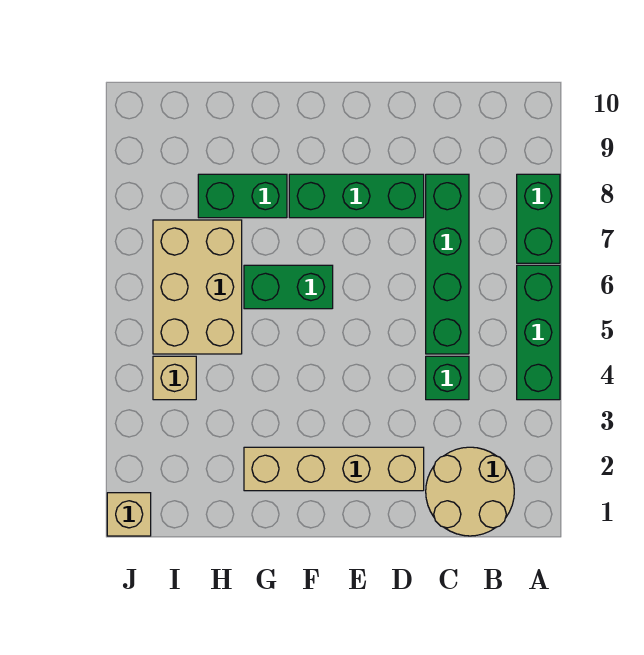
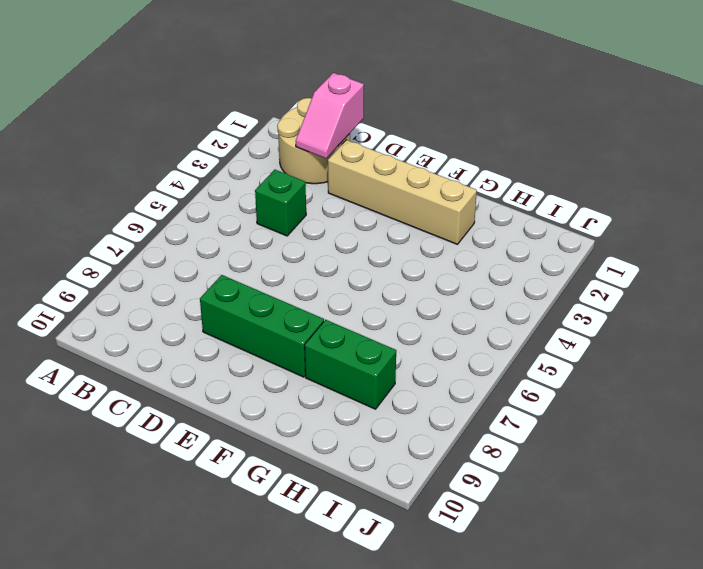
pink 1x2 slope [296,73,364,158] -> none
none -> green 1x3 brick [517,265,560,400]
none -> green 1x2 brick [517,174,560,263]
none -> green 1x4 brick [426,174,469,354]

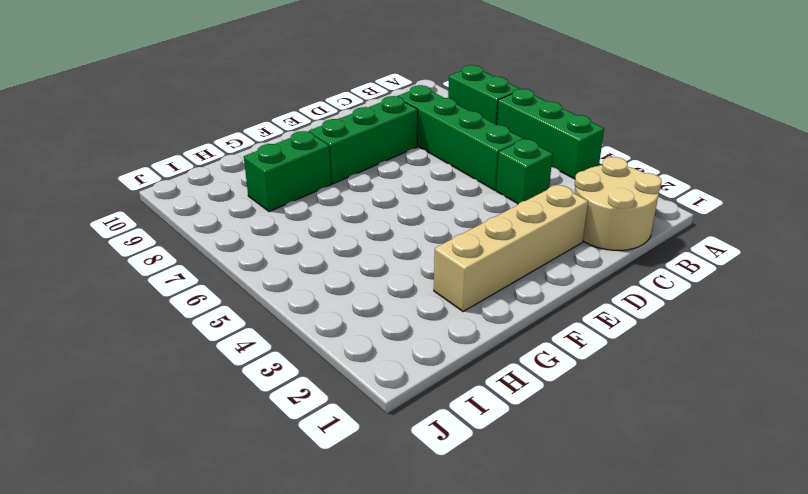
none -> green 1x2 brick [244,265,333,309]
none -> tan 2x3 brick [153,220,242,354]
none -> tan 1x1 brick [153,356,196,400]

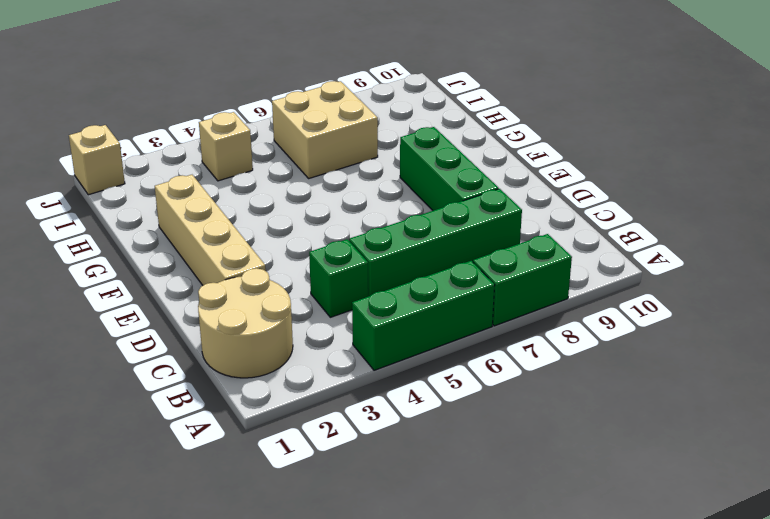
tan 2x2 brick [272,81,378,178] -> tan 2x3 brick [153,220,242,354]
none -> green 1x2 brick [244,265,333,309]
none -> green 1x2 brick [198,174,287,218]

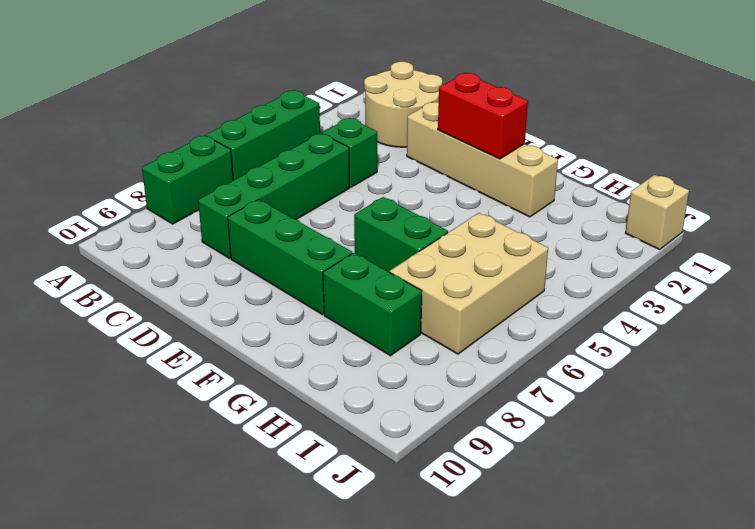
red 1x2 brick [438,73,528,159] -> none
none -> tan 1x1 brick [153,356,196,400]

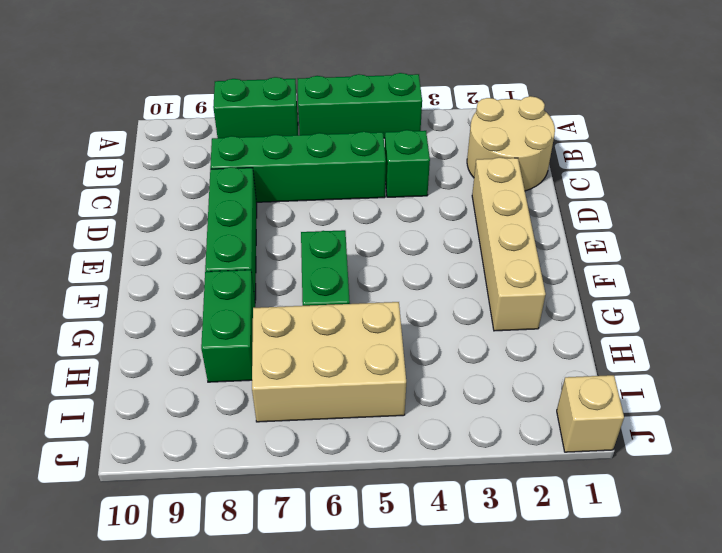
none -> tan 1x1 brick [153,356,196,400]

